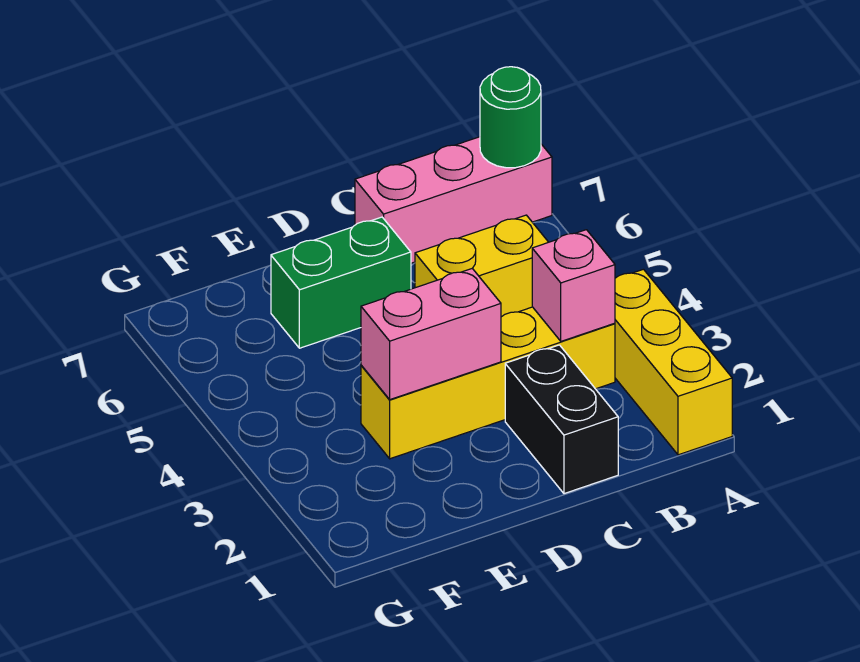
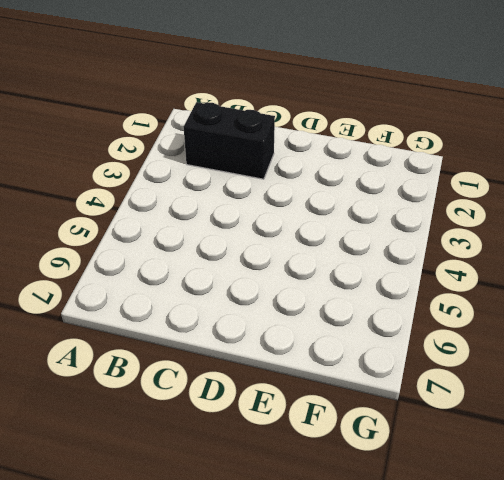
black 1x2 brick [184,102,275,179] -> black 1x2 brick turned to [505,345,618,494]
none -> yellow 1x3 brick [615,269,732,455]
none -> pink 1x3 brick [355,137,552,263]

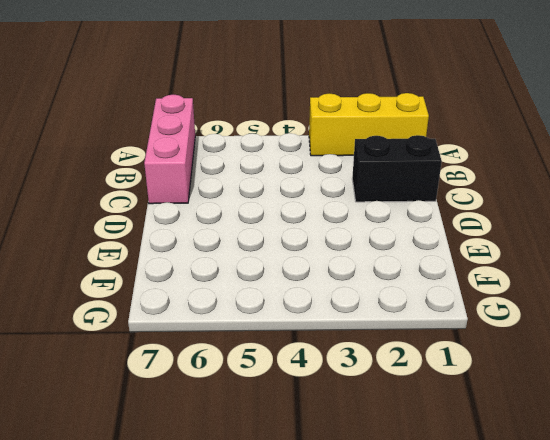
none -> yellow 1x4 brick [361,307,615,459]
none -> yellow 1x2 brick [415,215,548,317]

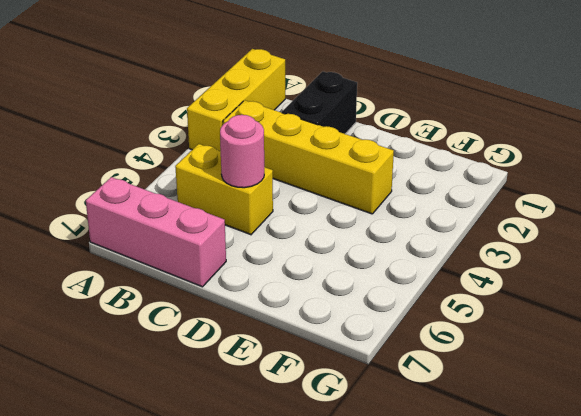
pink 1x1 round brick [220,115,264,188] -> none
none -> green 1x2 brick [271,217,411,348]
none -> green 1x1 round brick [480,67,541,168]

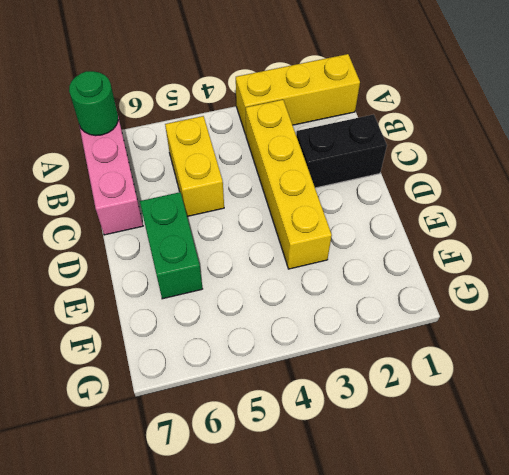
none -> pink 1x1 brick [532,230,615,341]
none -> pink 1x2 brick [361,268,501,400]

